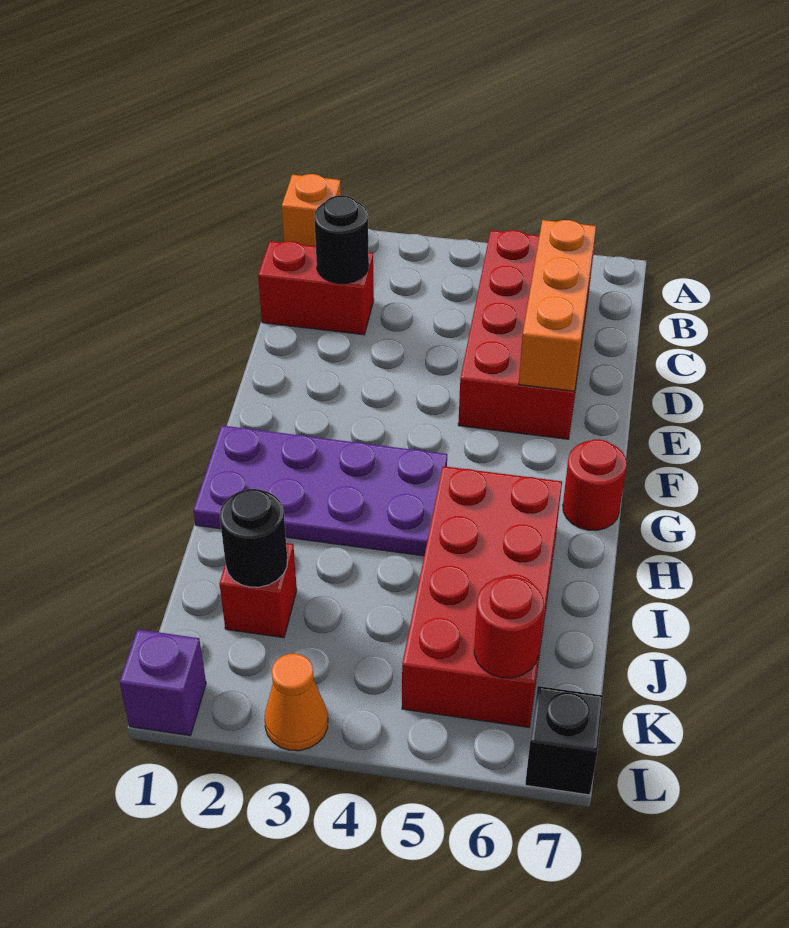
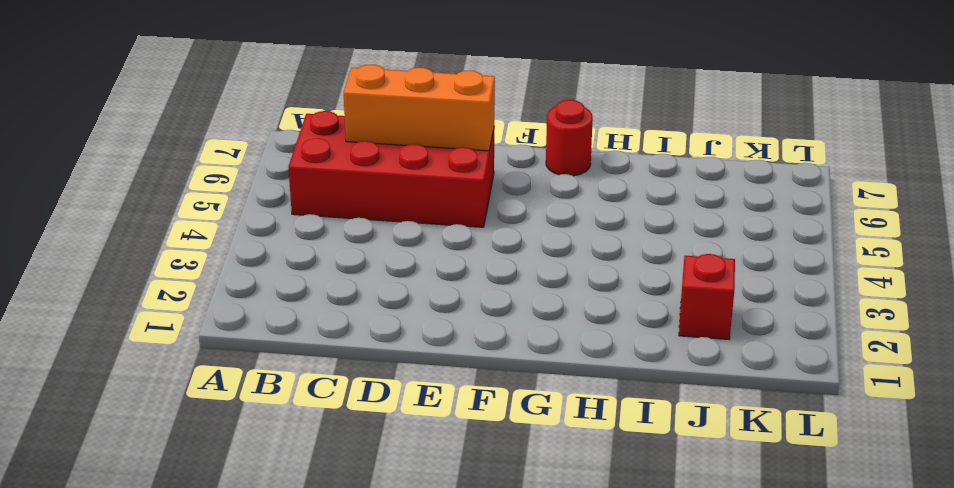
none -> orange 1x1 brick [282,174,341,246]
none -> red 1x2 brick [258,241,374,335]
none -> purple 2x4 plate [193,426,447,556]

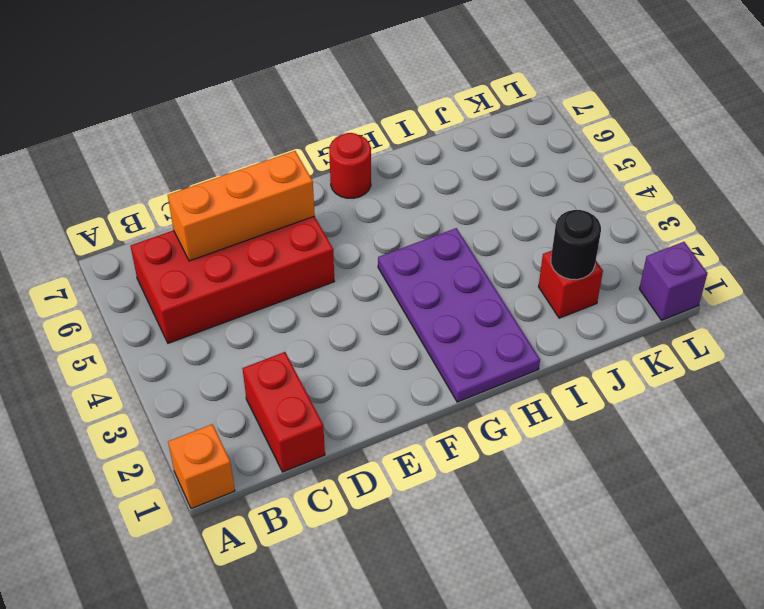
none -> red 2x4 brick [402,466,562,727]
none -> orange 1x1 cone [264,654,328,751]
none -> black 1x1 brick [525,686,603,795]

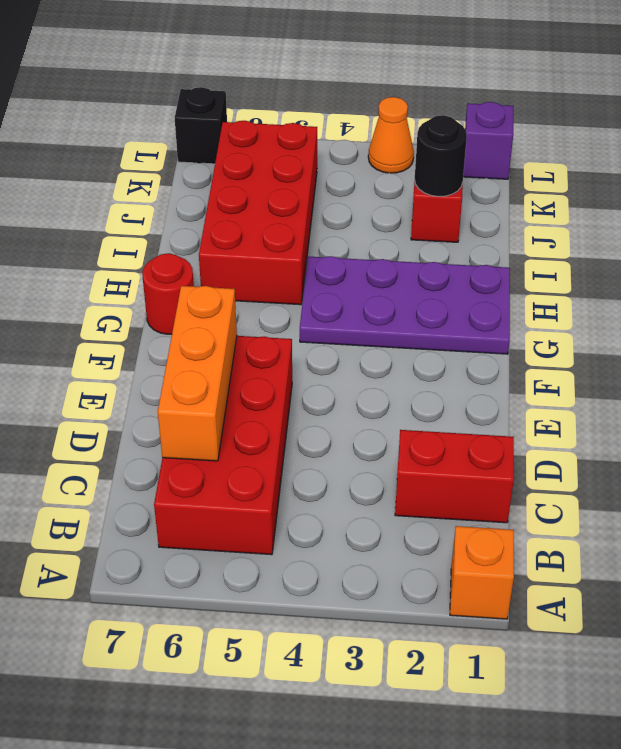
none -> black 1x1 round brick [314,195,369,284]
none -> red 1x1 round brick [474,576,544,678]

